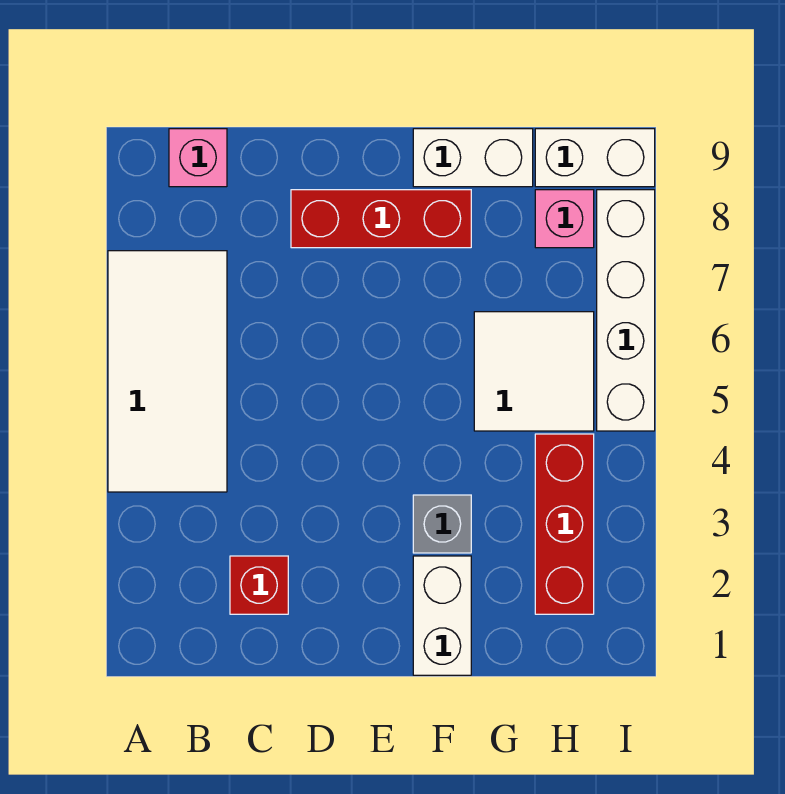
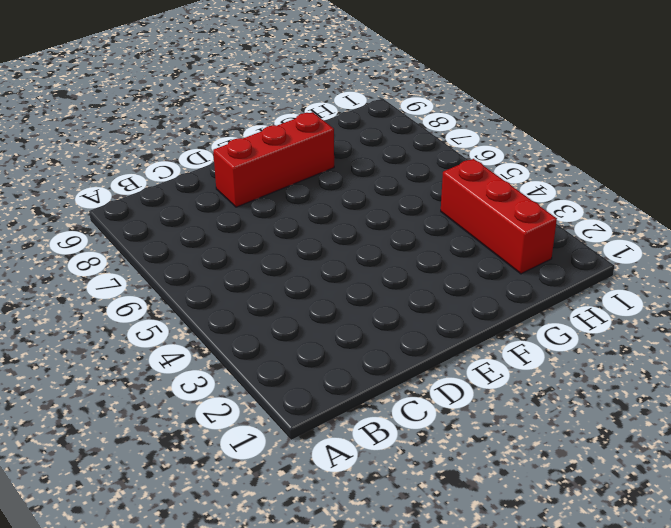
none -> white 2x4 tile [108,251,227,492]
none -> pink 1x1 brick [169,129,227,187]
none -> red 1x1 brick [230,556,288,614]

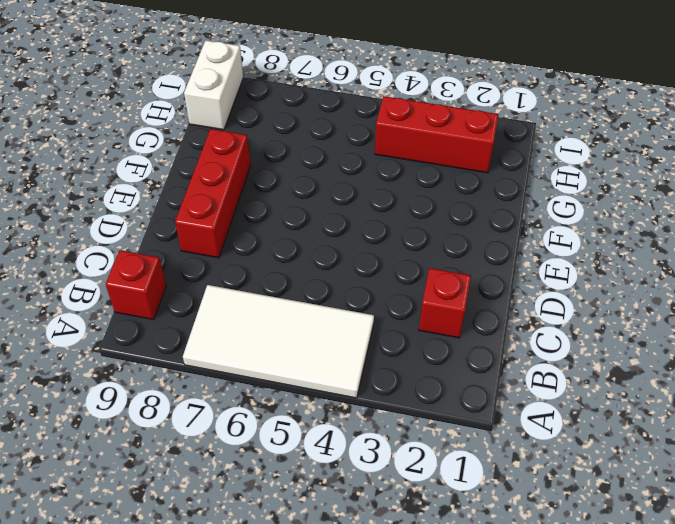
red 1x1 brick [105,250,166,320] -> pink 1x1 brick [169,129,227,187]
none -> white 1x2 brick [413,556,471,675]
none -> grey 1x1 brick [413,495,471,553]
none -> white 1x2 brick [413,129,533,187]

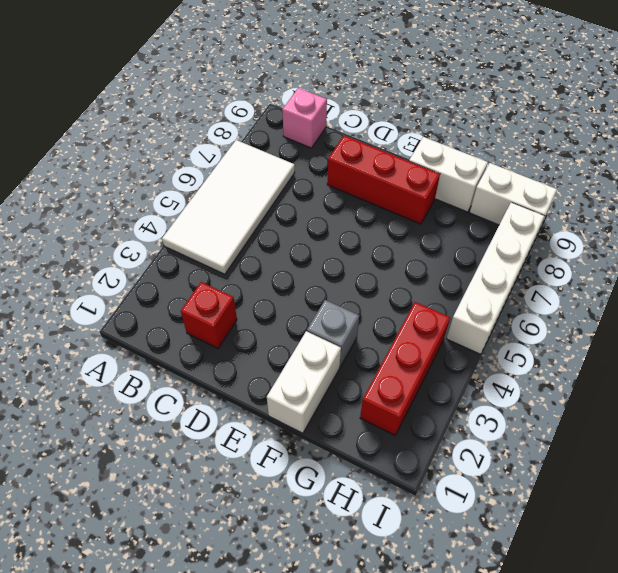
none -> white 2x2 tile [474,312,594,431]
none -> pink 1x1 brick [535,190,594,248]

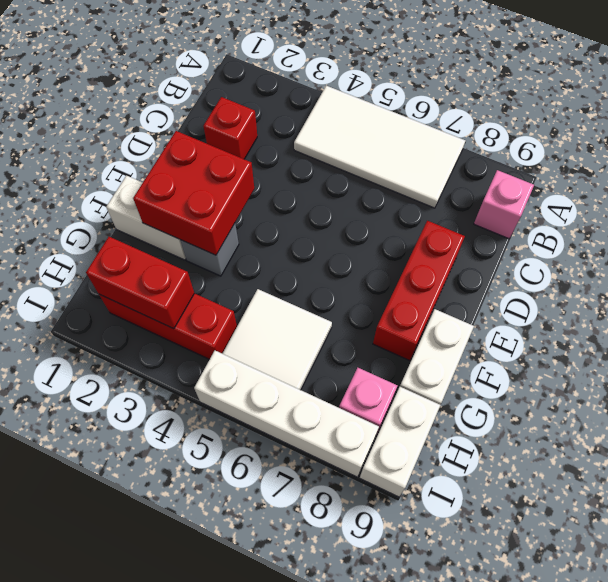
red 2x2 brick [133,131,254,255] -> none
red 1x2 brick [86,237,194,329] -> none

